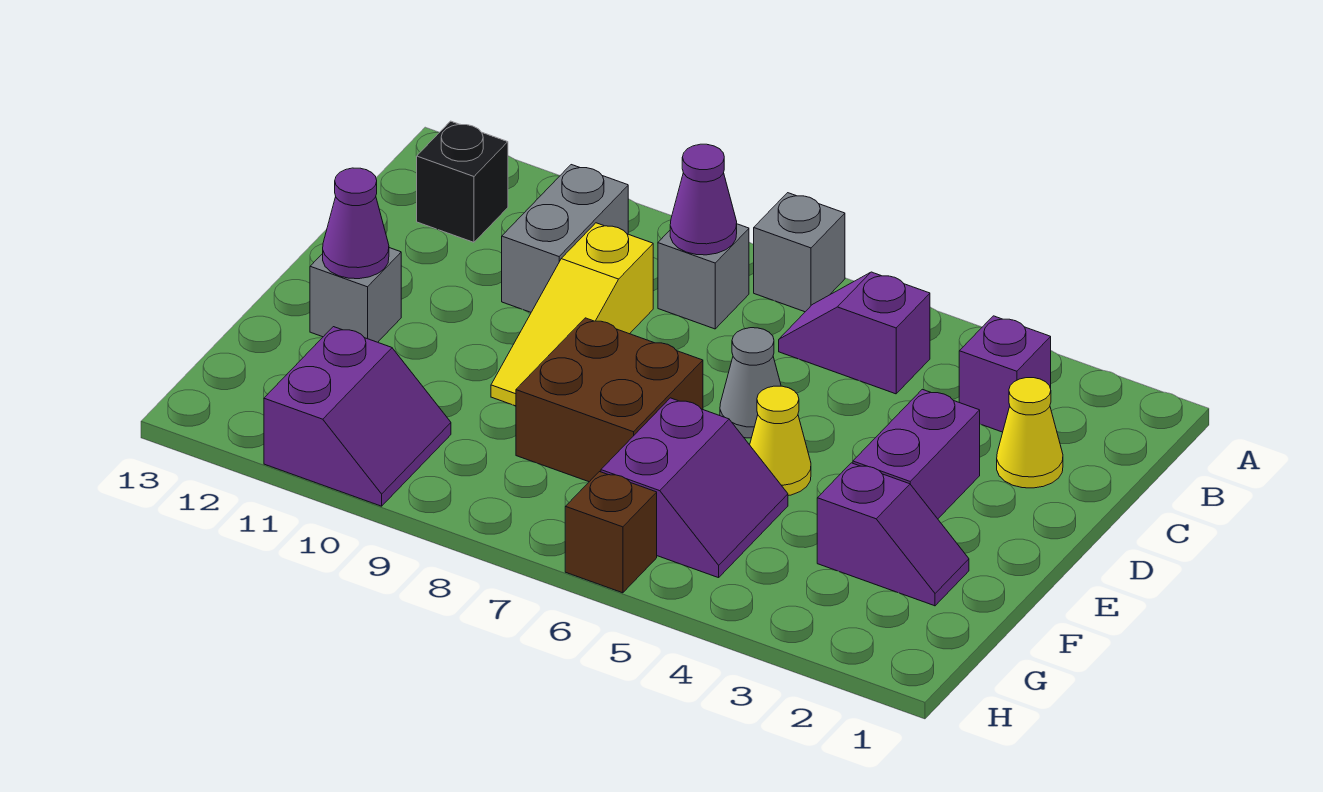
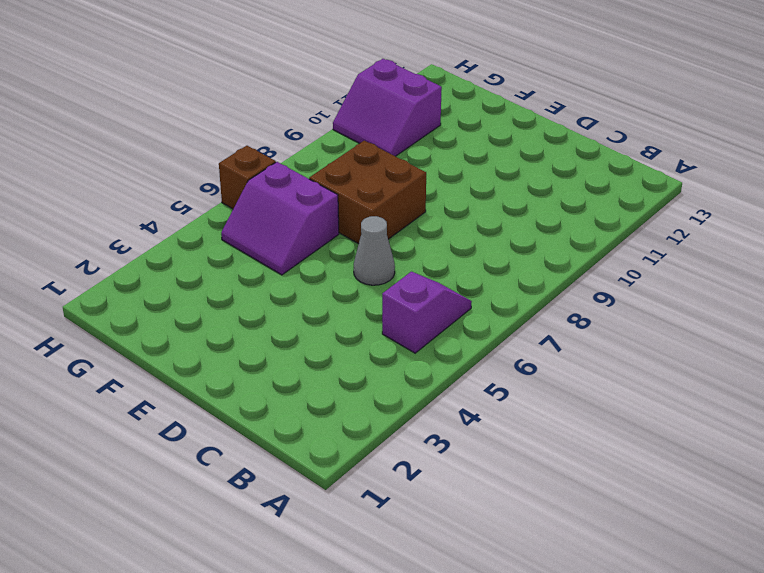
none -> grey 1x1 brick [754,193,845,312]
none -> purple 1x1 brick [959,316,1051,432]
none -> grey 1x1 brick [658,224,749,329]

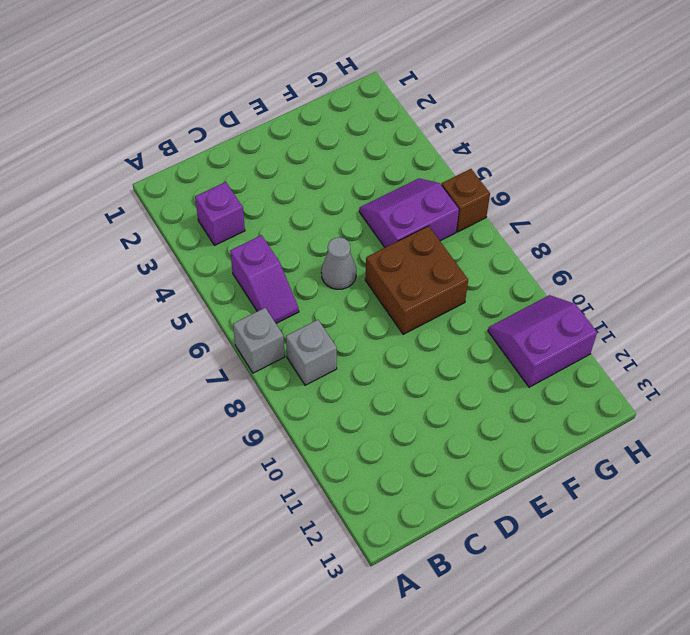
none -> grey 1x2 brick [502,165,628,312]
none -> black 1x1 brick [417,121,508,242]
none -> yellow 1x1 cone [997,378,1063,488]

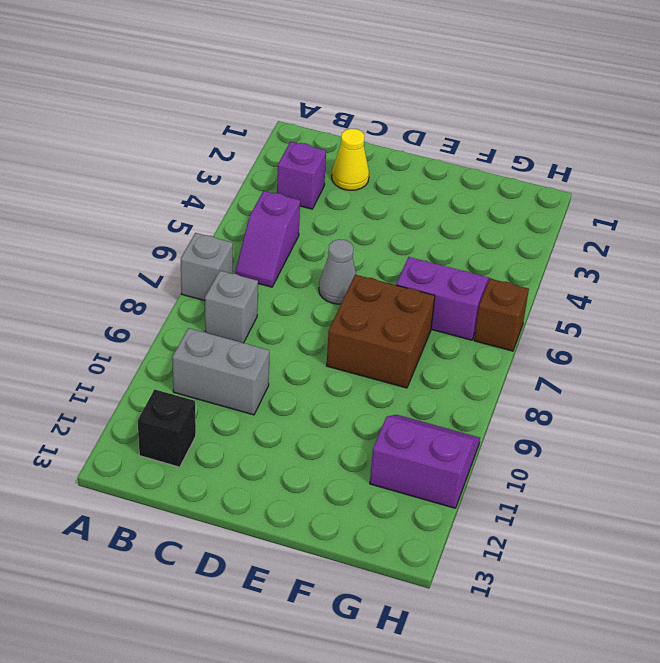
none -> yellow 1x3 slope [491,223,653,406]
none -> purple 1x2 brick [853,389,980,519]
none -> yellow 1x1 cone [750,386,811,496]

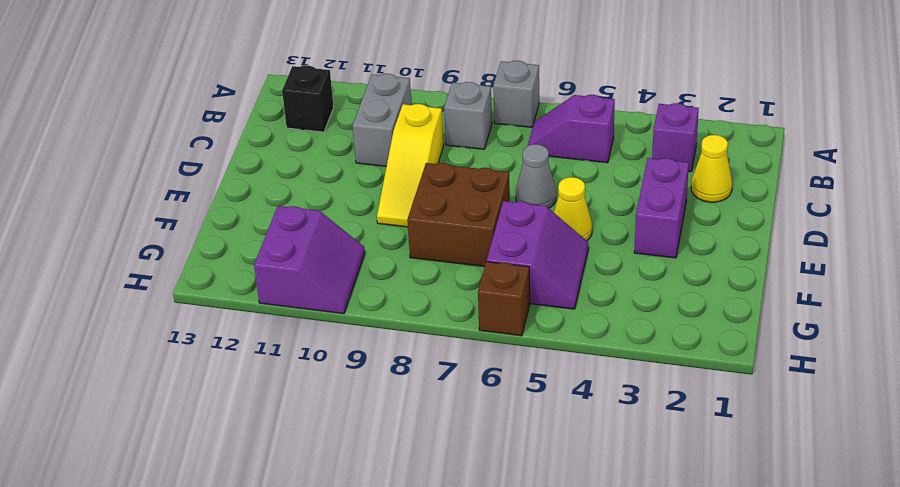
none -> grey 1x1 brick [310,248,401,342]
none -> purple 1x2 slope [817,463,969,606]
none -> purple 1x1 cone [670,144,737,255]

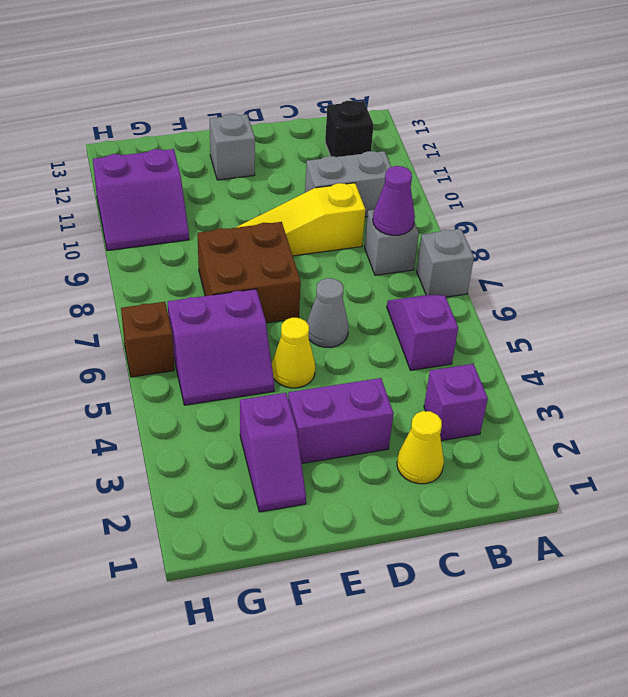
none -> purple 1x1 cone [323,168,389,279]

